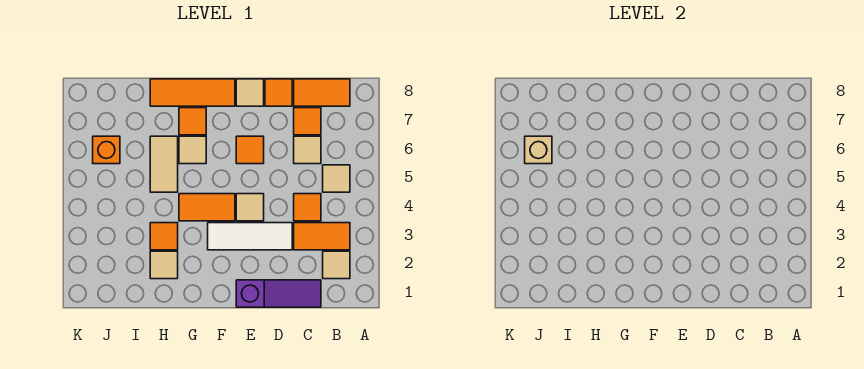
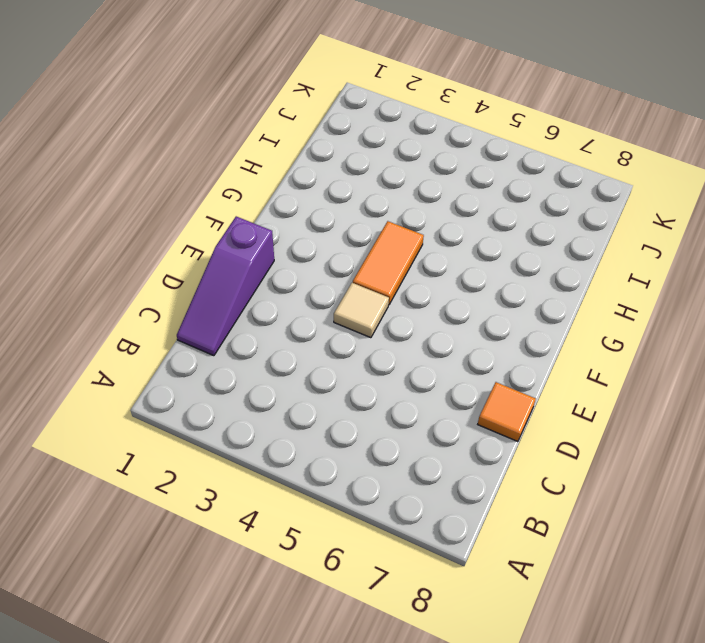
none -> tan 1x1 tile [323,251,350,279]
none -> orange 1x2 tile [294,223,350,250]
none -> tan 1x1 tile [323,165,350,192]

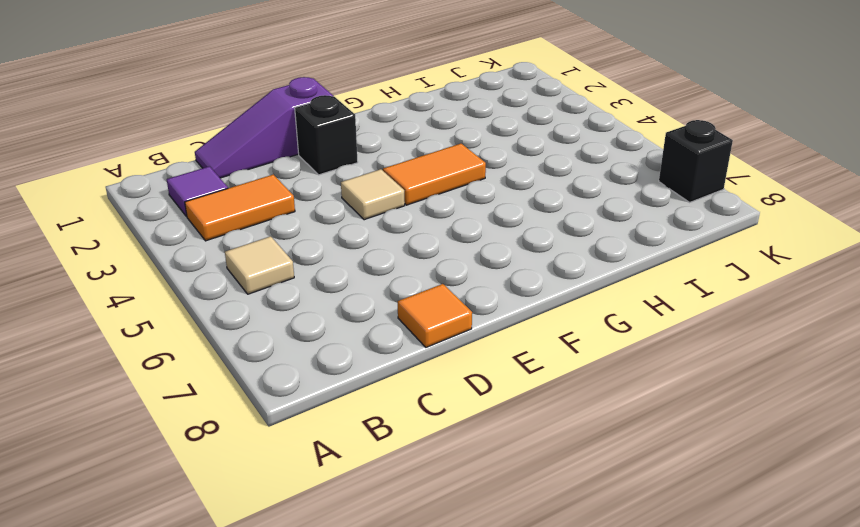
purple 1x1 tile [167,166,228,217] -> tan 1x1 tile [323,251,350,279]
black 1x1 brick [295,95,358,175] -> none
black 1x1 brick [659,120,733,202] -> none
none -> orange 1x2 tile [294,79,350,106]
none -> orange 1x1 tile [294,194,321,221]
none -> tan 1x1 tile [294,136,321,164]

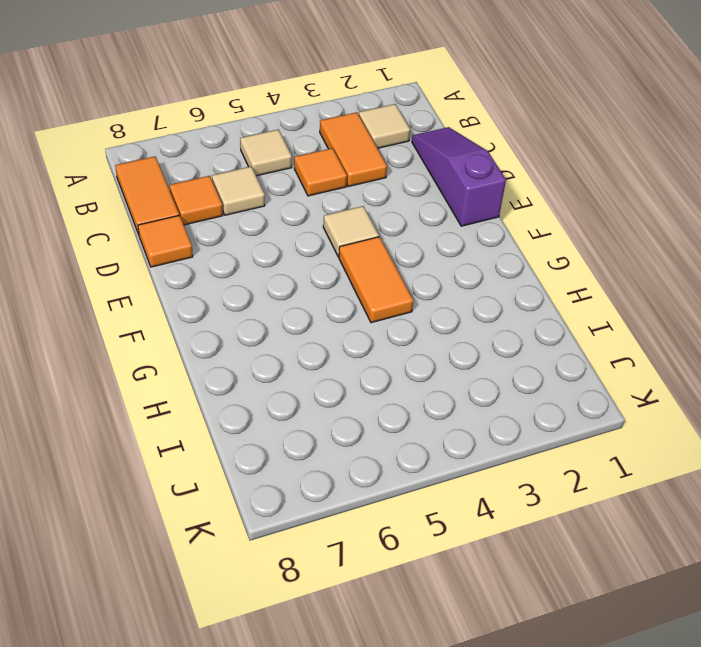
none -> white 1x3 tile [208,223,292,250]
none -> orange 1x1 tile [236,136,264,164]
none -> tan 1x1 tile [236,79,264,106]

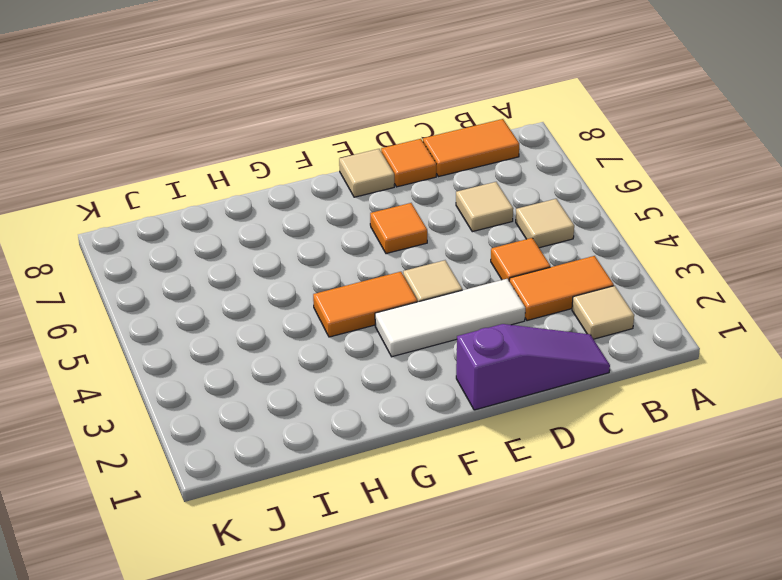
none -> orange 1x1 tile [294,108,321,135]
none -> orange 1x3 tile [150,79,235,106]
none -> tan 1x1 tile [179,136,206,164]

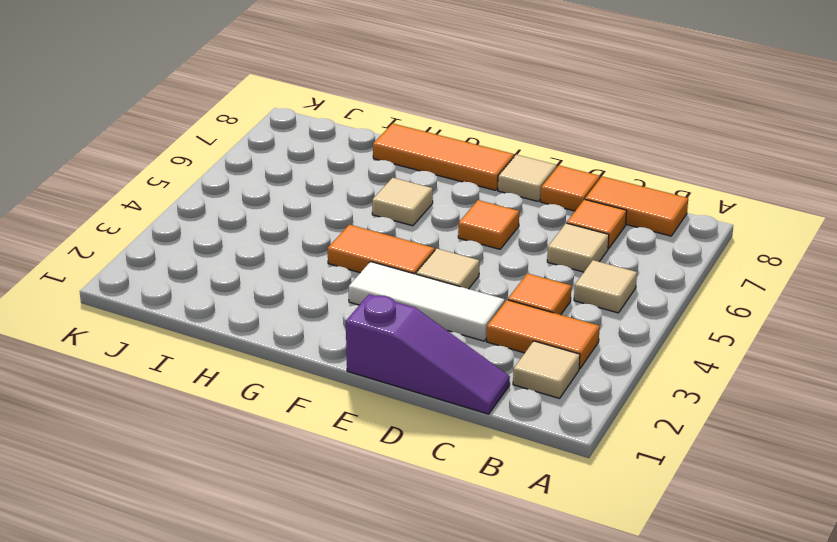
none -> orange 1x1 tile [179,108,206,135]
none -> tan 1x1 tile [150,251,178,279]
none -> orange 1x1 tile [150,223,178,250]

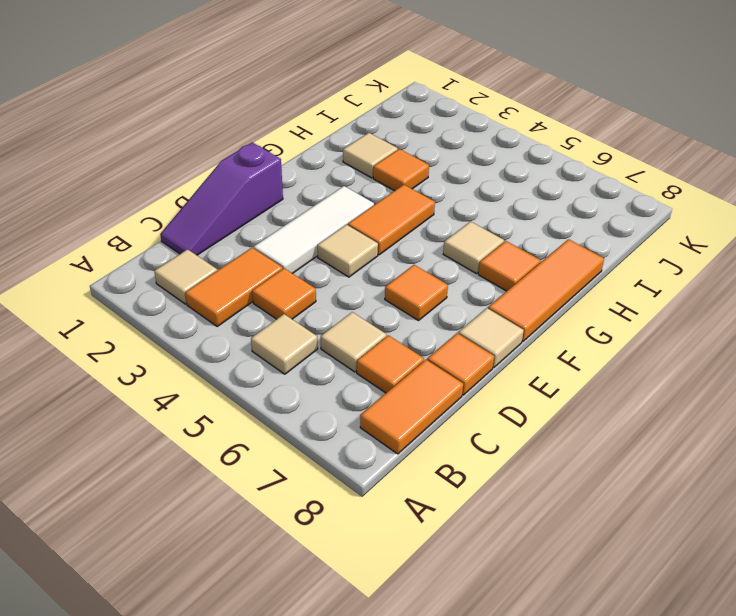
none -> tan 1x2 tile [150,136,178,192]
none -> orange 1x1 brick [93,136,120,164]
none -> tan 1x1 brick [525,136,552,164]

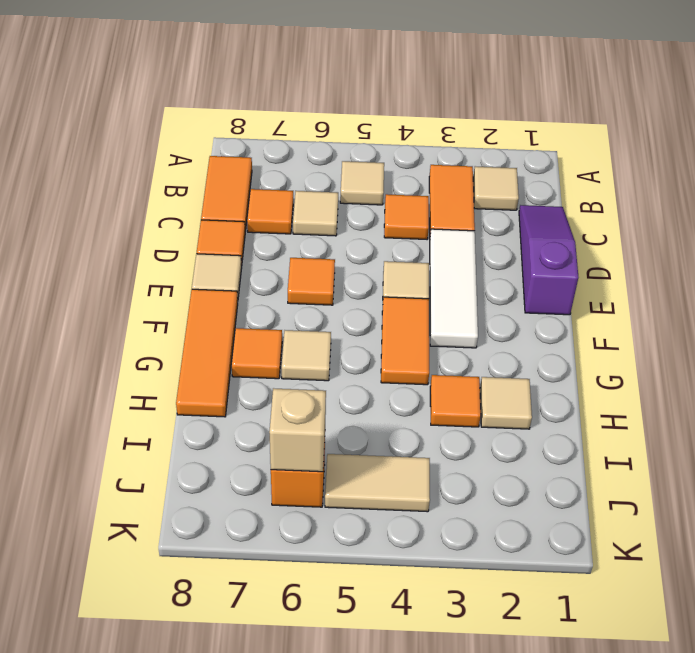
tan 1x2 tile [325,454,430,512] -> tan 1x2 tile moved to [150,136,178,192]

